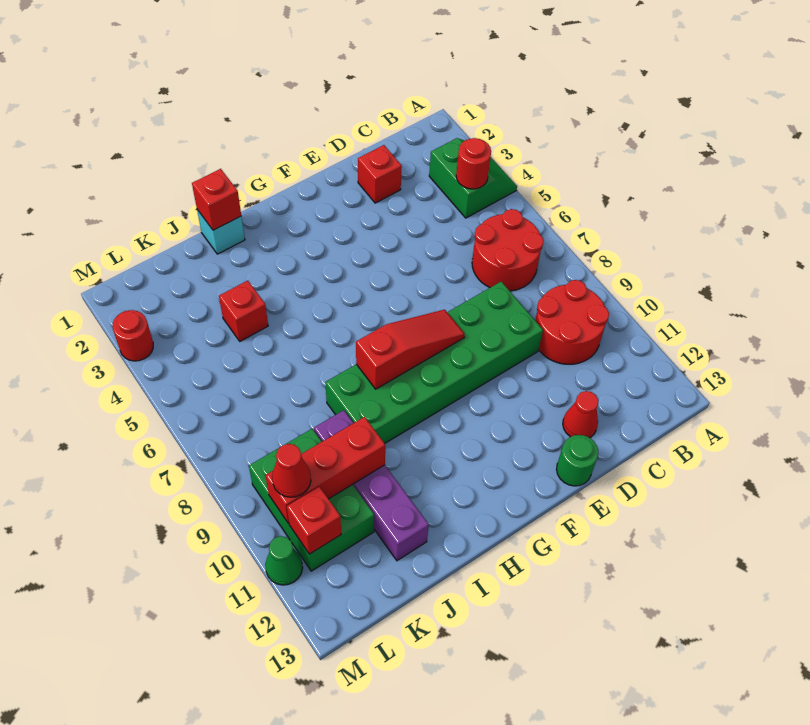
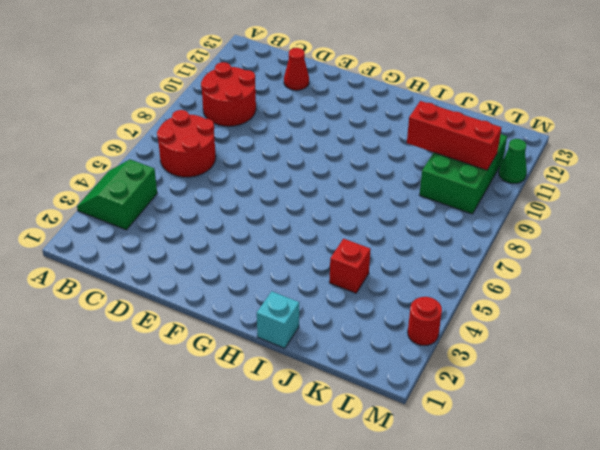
none -> red 1x1 brick [358,145,402,203]
none -> green 2x6 brick [325,281,543,443]
none -> green 1x1 round brick [557,435,598,486]

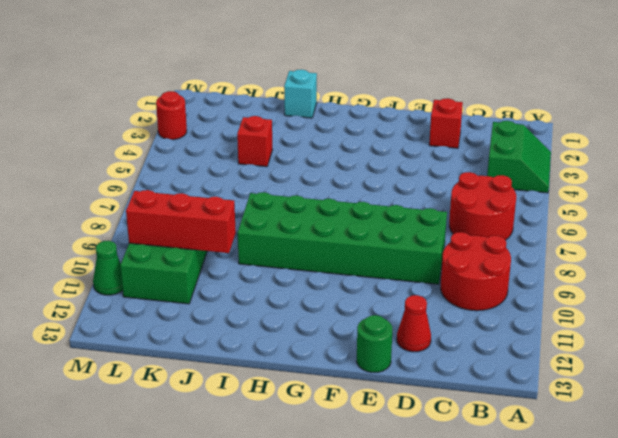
none -> purple 1x4 brick [314,410,429,561]
none -> red 1x1 round brick [456,138,491,189]
none -> red 1x3 slope [356,310,465,389]

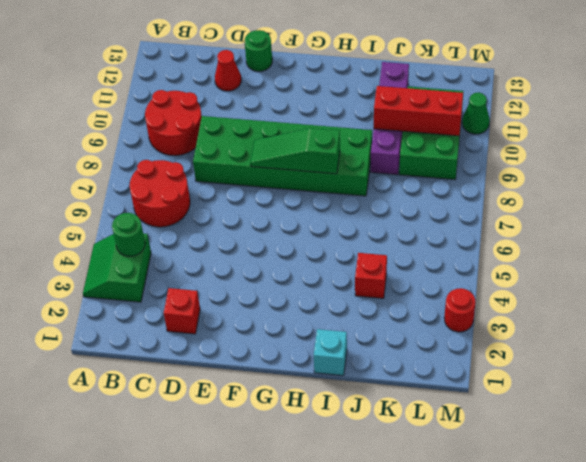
green 1x1 round brick [112,213,145,257] -> red 1x1 round brick [456,138,491,189]
green 1x3 slope [250,128,340,174] -> red 1x3 slope [356,310,465,389]
none -> red 1x1 brick [192,169,241,230]
none -> red 1x1 brick [287,486,341,554]
none -> red 1x1 cone [272,444,311,497]

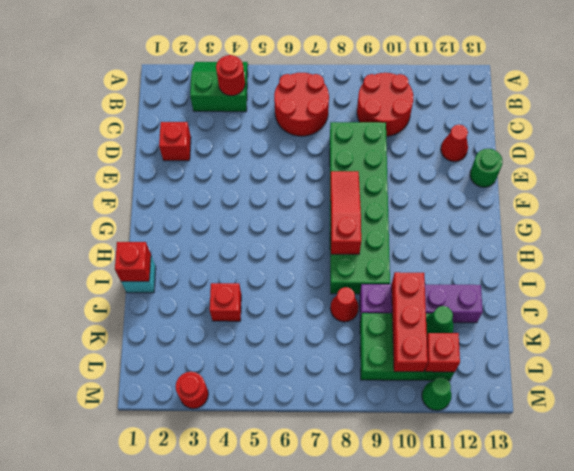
red 1x1 cone [330,287,359,322] -> red 1x1 cone moved to [272,444,311,497]
green 1x1 cone [426,306,454,334] -> none

